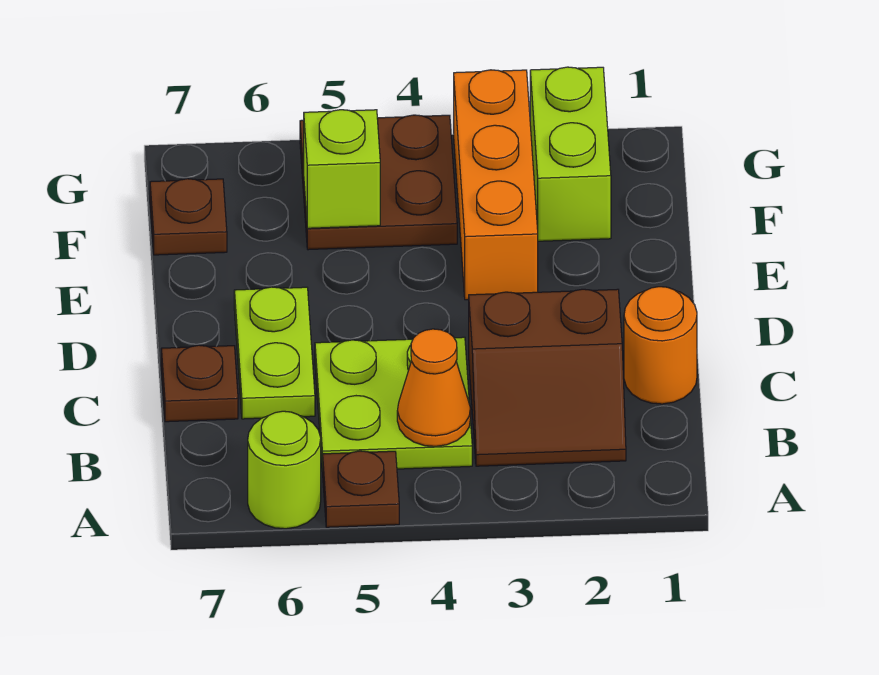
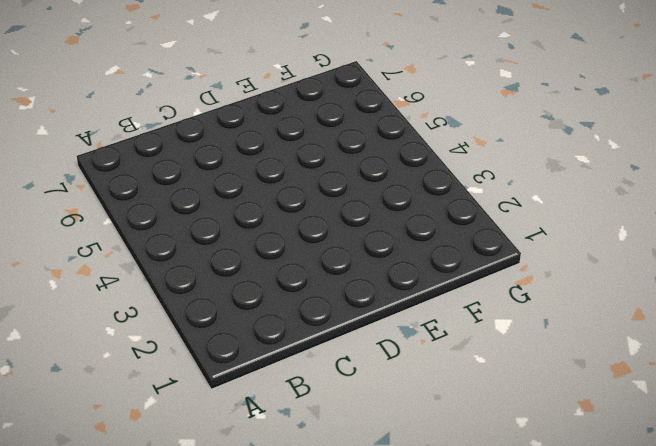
none -> brown 1x1 plate [323,451,399,527]
none -> lime 1x1 round brick [248,411,321,529]
none -> brown 2x2 slope [469,289,626,466]

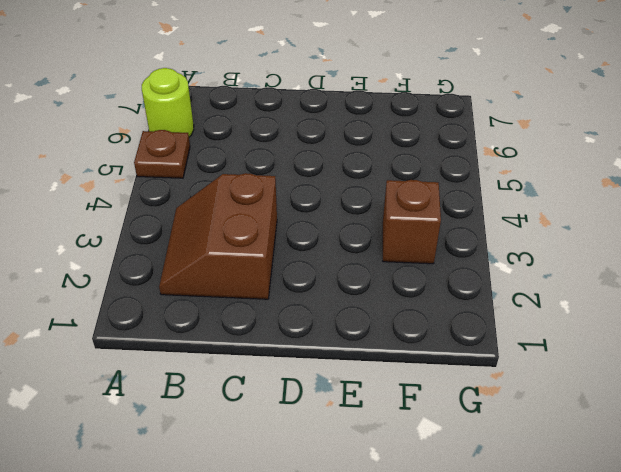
brown 1x1 brick [383,180,441,264] -> orange 1x3 brick [454,70,538,300]
none -> lime 2x2 plate [315,337,472,471]
none -> orange 1x1 round brick [624,287,697,404]
none -> lime 1x2 plate [234,287,315,419]

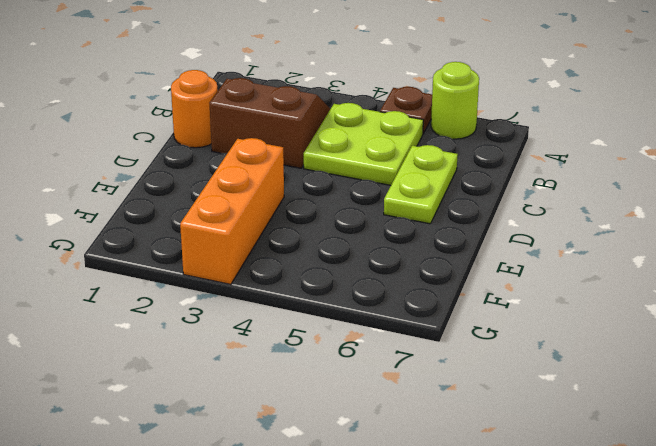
none -> brown 1x1 plate [161,345,238,422]
none -> lime 1x2 brick [530,67,611,241]
none -> brown 2x2 plate [300,115,457,250]

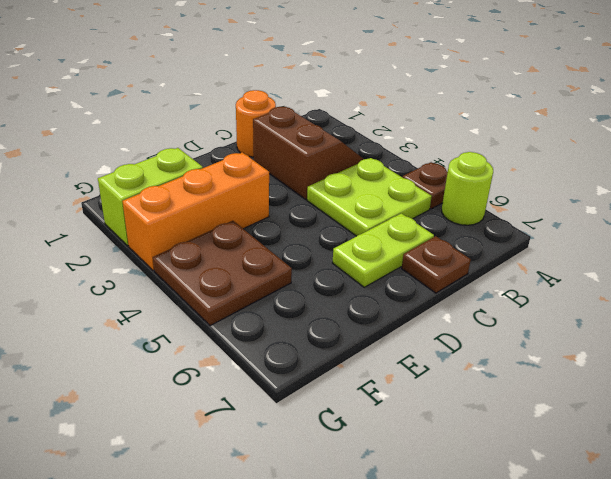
none -> brown 1x1 plate [150,179,227,255]
none -> orange 1x1 cone [397,329,471,446]
none -> lime 1x1 brick [304,110,380,228]

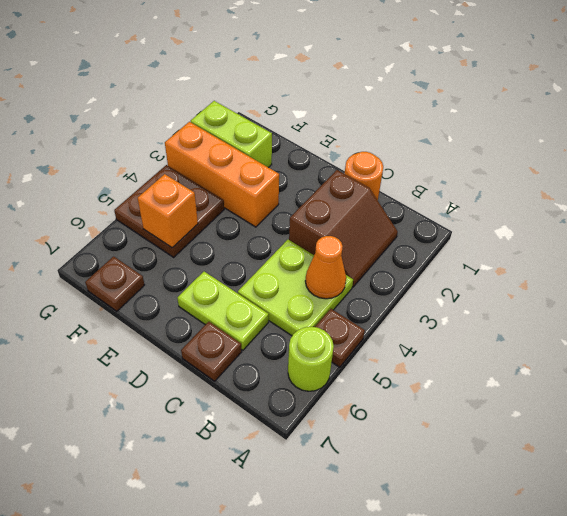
orange 1x1 brick [138,174,198,248] -> lime 1x1 brick [304,110,380,228]

